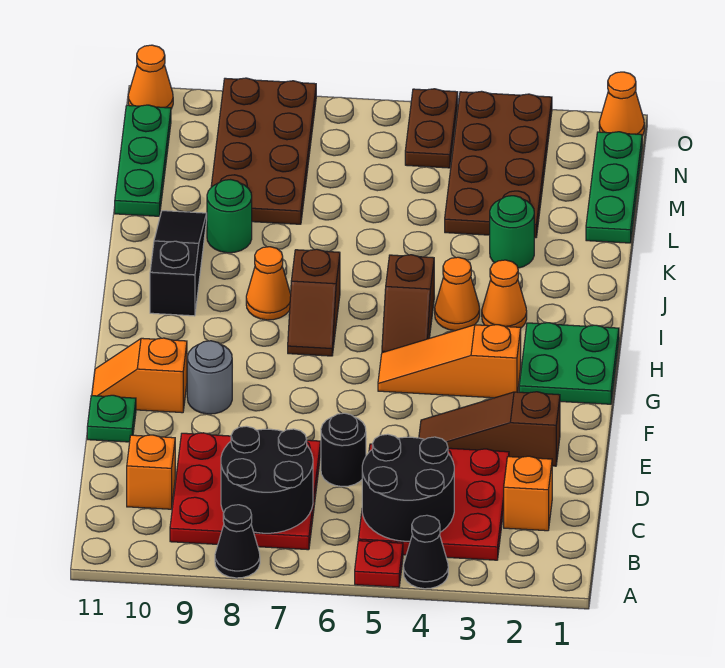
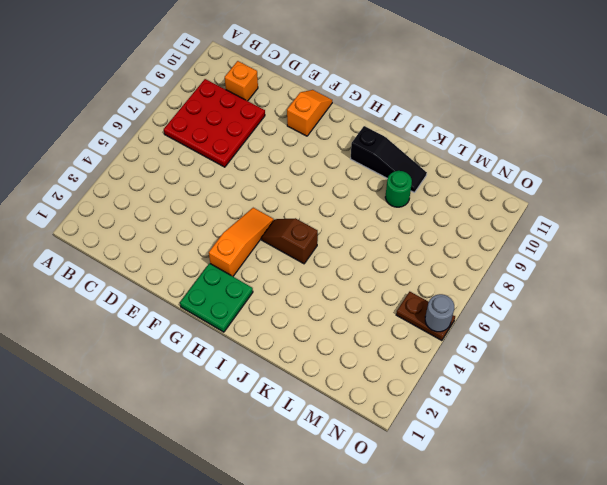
grey 1x1 round brick [425,294,454,332] -> grey 1x1 round brick moved to [187,341,232,414]
none -> black 1x1 cone [404,515,448,589]
none -> red 1x1 plate [355,540,403,587]
none -> black 1x1 cone [215,505,260,578]
none -> red 3x3 plate [358,444,509,560]

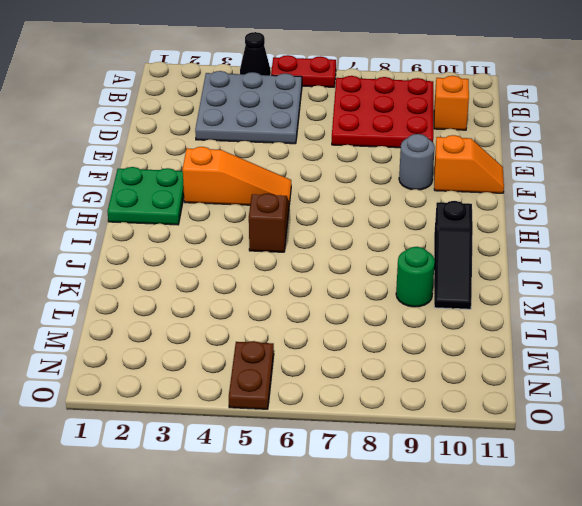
red 1x2 plate [271,55,336,87] -> red 1x1 plate [355,540,403,587]
grey 3x3 plate [195,71,302,144] -> red 3x3 plate [358,444,509,560]
none -> black 1x1 cone [215,505,260,578]
none -> orange 1x1 brick [504,456,552,531]
none -> black 1x1 round brick [321,413,366,487]
none -> brown 1x3 slope [419,392,560,466]

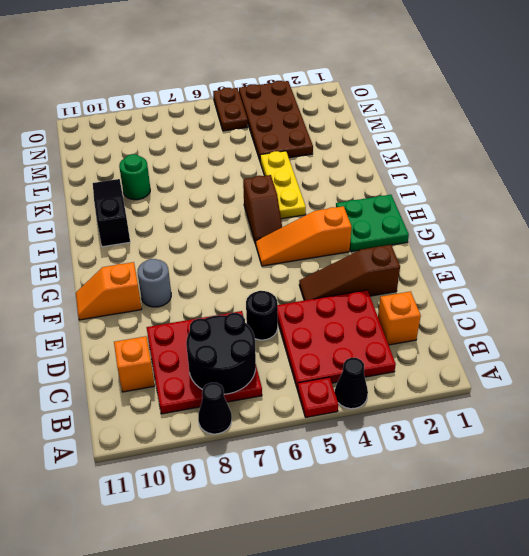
yellow 1x3 plate [260,151,306,219] -> orange 1x1 cone [435,257,480,331]
none -> green 1x1 plate [87,395,136,442]
none -> brown 1x2 slope [288,249,340,356]
none -> orange 1x1 cone [482,260,527,328]
none -> orange 1x1 cone [246,247,291,320]

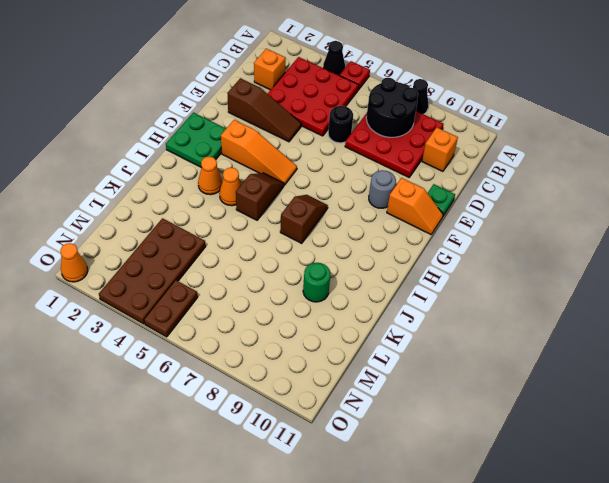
none -> orange 1x1 cone [246,247,291,320]
none -> black 1x3 slope [150,211,207,316]
none -> green 1x1 round brick [490,196,534,268]
none -> green 1x3 plate [586,132,642,243]

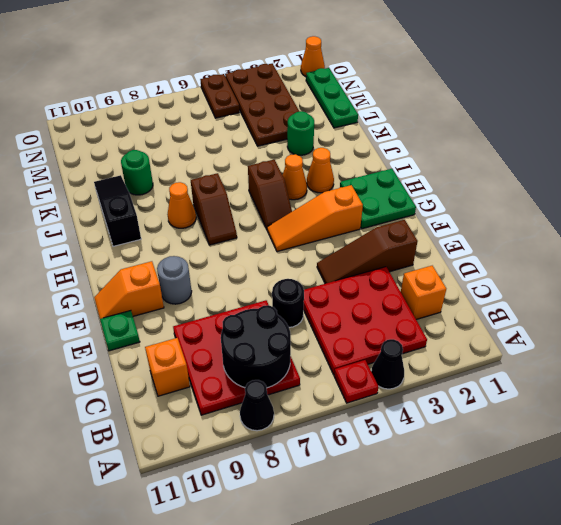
none -> brown 2x4 plate [211,78,316,224]
none -> green 1x3 plate [115,105,171,216]
none -> orange 1x1 cone [128,45,173,109]
none -> black 2x2 round brick [362,434,454,541]

